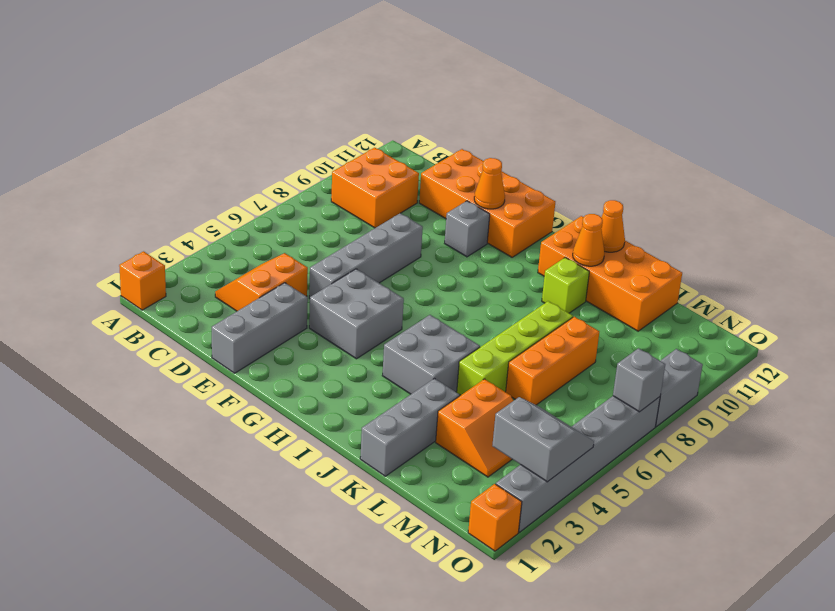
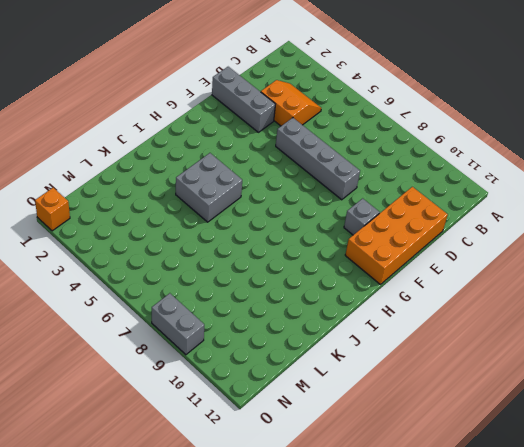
none -> orange 1x1 brick [119,251,166,310]
none -> orange 2x2 brick [331,148,419,228]
none -> grey 2x2 brick [309,269,404,359]

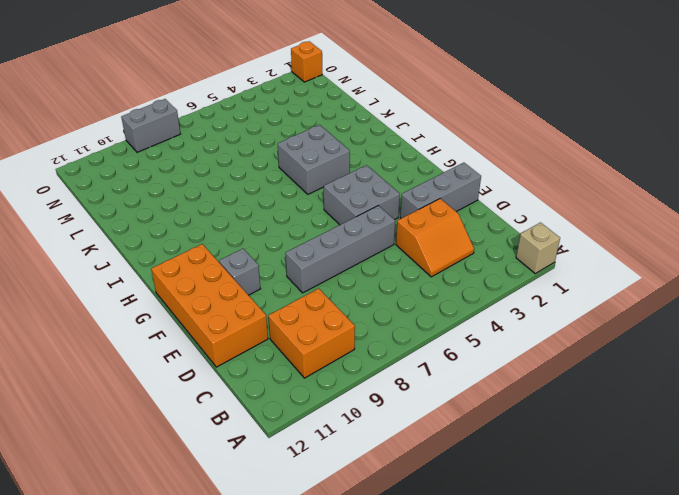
tan 1x1 brick [516,223,560,273] -> orange 1x1 brick [119,251,166,310]
none -> orange 2x4 brick [538,216,682,331]
none -> lime 1x1 brick [542,257,589,313]
none -> grey 1x3 brick [360,378,460,476]

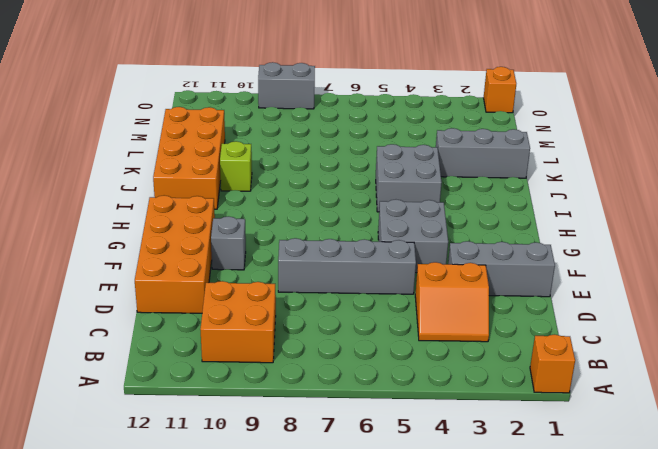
none -> lime 1x4 brick [457,301,573,395]
none -> orange 2x2 slope [436,379,513,477]
none -> orange 1x3 brick [506,317,599,405]

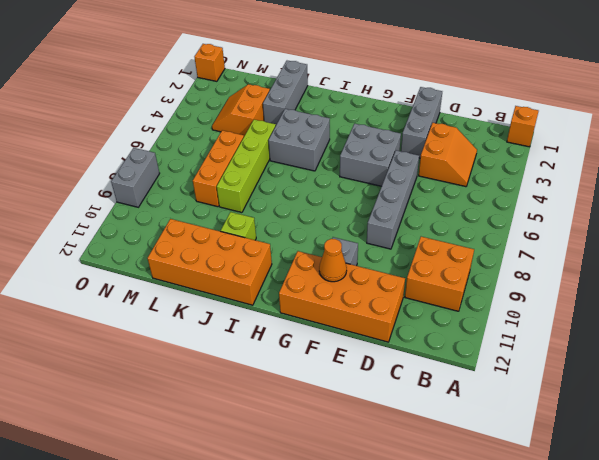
none -> grey 1x6 brick [496,396,660,532]
none -> orange 1x1 cone [573,214,604,266]
none -> orange 1x1 cone [601,200,625,252]

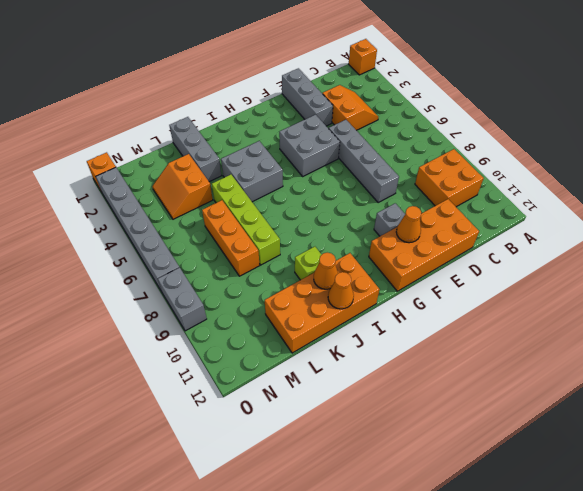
none -> grey 2x2 slope [492,397,594,482]
none -> grey 1x1 brick [613,348,665,412]

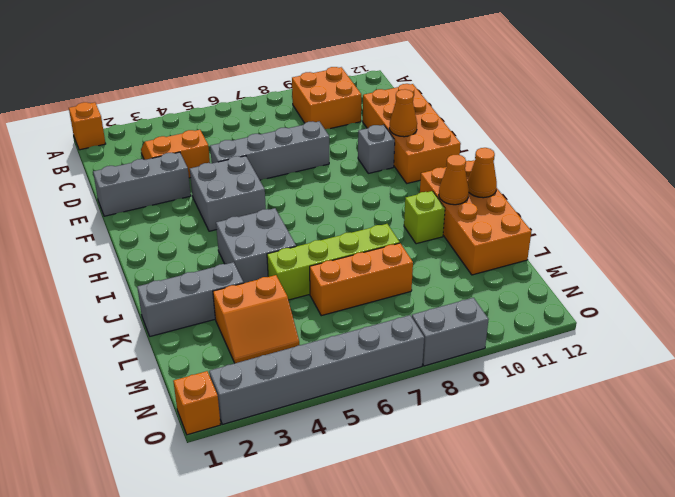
none -> grey 2x2 slope [492,397,594,482]
none -> grey 1x1 brick [613,348,665,412]

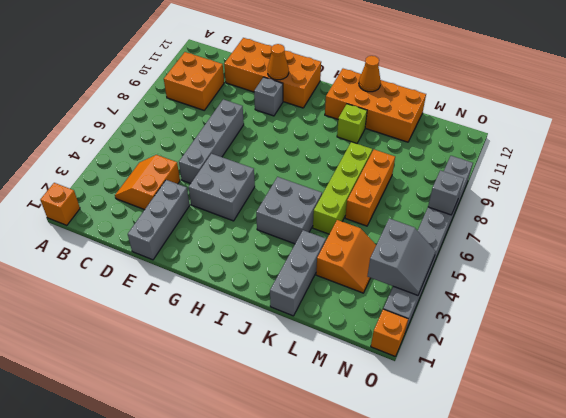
grey 2x2 slope [368,219,436,295] -> grey 2x2 slope turned to [492,397,594,482]
none -> orange 1x1 cone [573,214,604,266]

